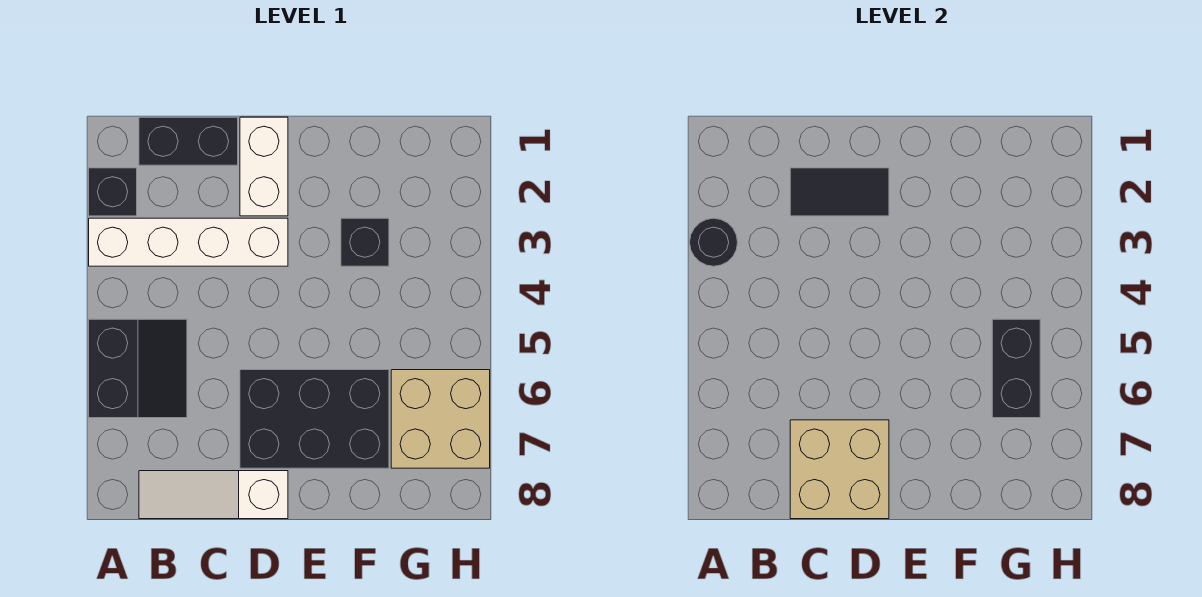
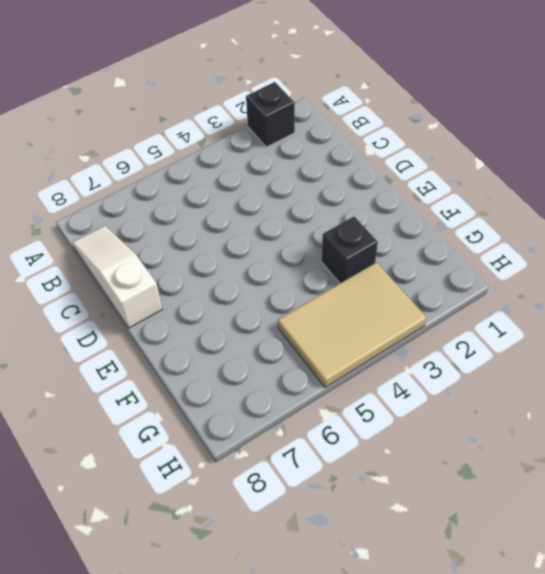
tan 2x3 tile [278,262,426,387] -> none
none -> white 1x4 brick [89,218,288,266]
none -> black 2x2 slope [89,319,187,418]
none -> black 1x2 brick [139,117,238,165]

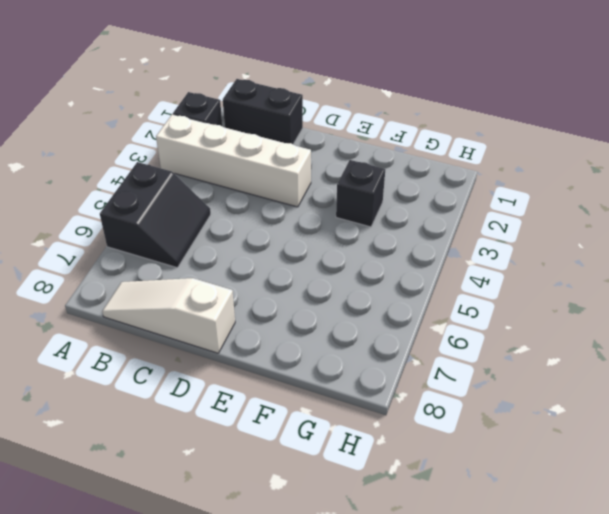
none -> white 1x2 brick [240,117,288,216]
none -> black 2x3 brick [240,370,389,468]
none -> tan 2x2 brick [391,370,490,468]

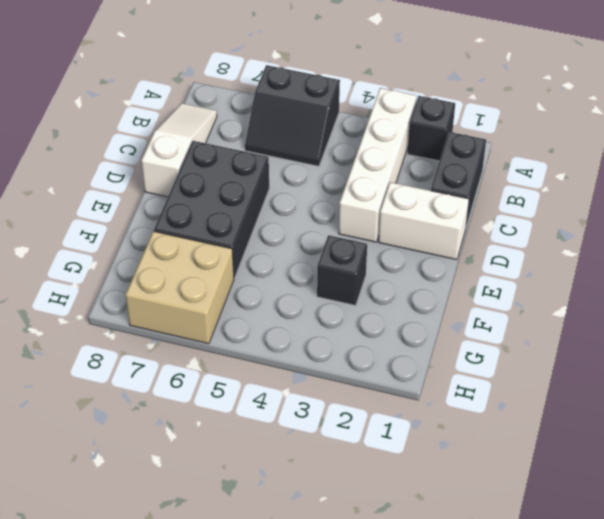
none -> black 1x1 round brick [690,218,738,266]
none -> black 1x2 tile [790,168,889,216]
none -> tan 2x2 brick [790,420,889,519]

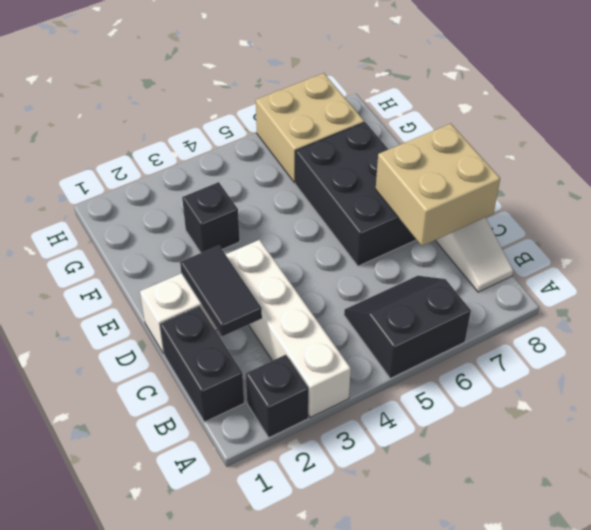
none -> black 1x1 round brick [690,218,738,266]
none -> black 1x2 brick [992,319,1040,418]

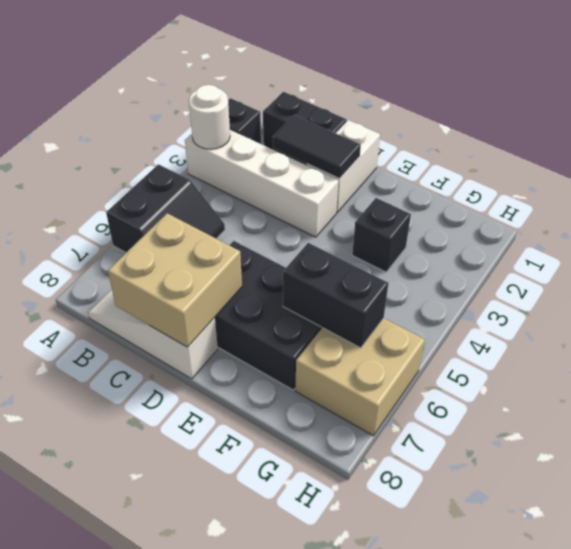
white 1x1 round brick [189,85,230,149] -> black 1x1 round brick [690,218,738,266]
black 1x2 brick [283,243,388,348] -> black 1x2 brick turned to [992,319,1040,418]

